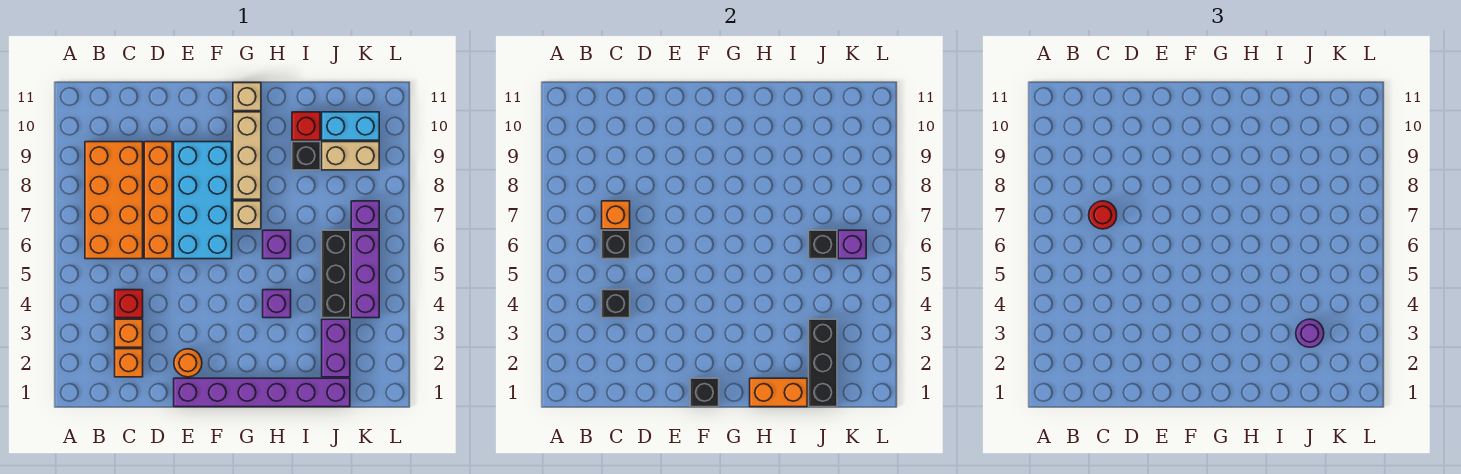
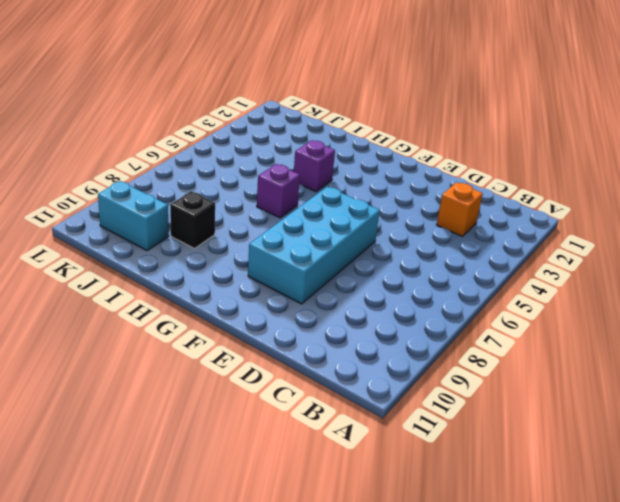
none -> orange 2x4 brick [85,142,143,259]
none -> orange 1x1 brick [115,349,143,377]
none -> red 1x1 brick [115,290,143,318]
none -> orange 1x4 brick [144,142,172,259]

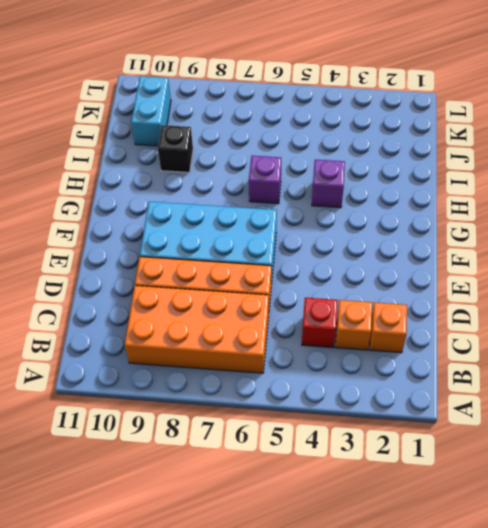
none -> purple 1x6 brick [174,378,350,407]
none -> orange 1x1 round brick [174,349,202,377]
none -> tan 1x1 brick [233,201,261,229]
none -> tan 1x3 brick [233,112,261,199]

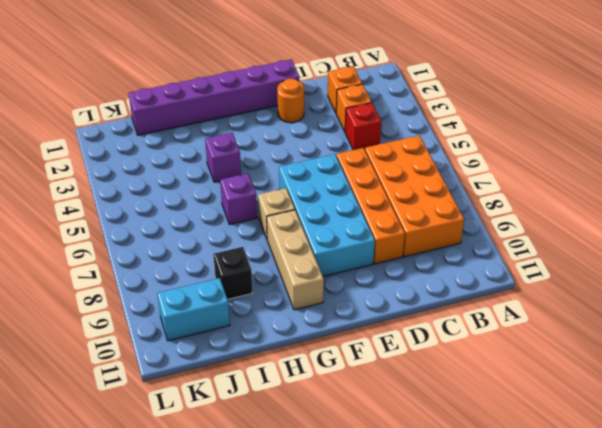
none -> tan 1x1 brick [233,83,261,111]
none -> red 1x1 brick [292,112,320,140]
none -> purple 1x2 brick [322,319,350,377]
none -> black 1x3 brick [322,230,350,318]

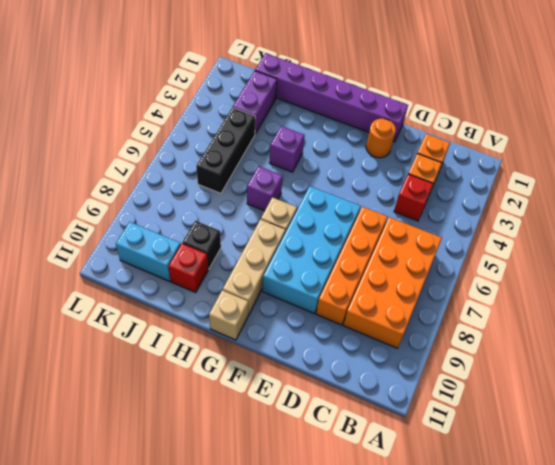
none -> tan 1x2 brick [322,142,379,170]
none -> purple 1x3 brick [351,230,379,318]
none -> purple 1x1 brick [351,201,379,229]
none -> black 1x1 brick [602,290,630,318]

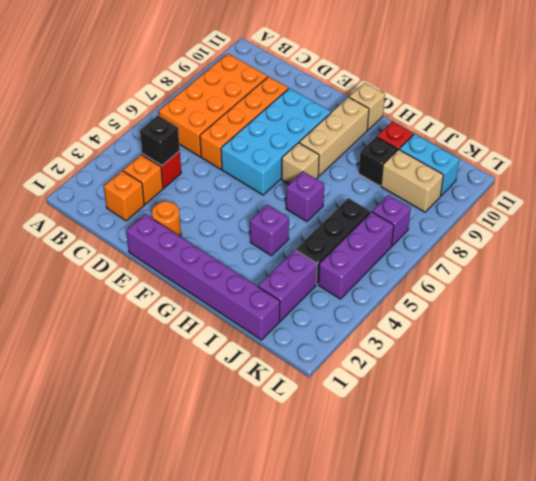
none -> black 1x1 brick [602,230,630,259]
none -> orange 1x1 brick [602,201,630,229]
none -> black 1x1 brick [690,378,719,407]
none -> orange 1x2 brick [750,378,807,407]

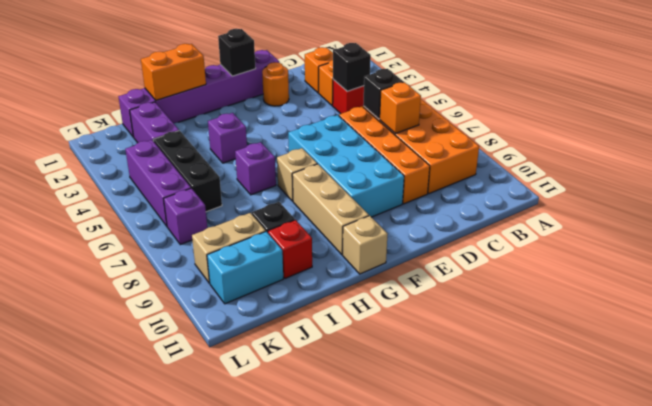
none -> black 1x3 brick [809,319,837,407]
none -> black 1x1 brick [809,230,837,259]
none -> purple 1x1 brick [838,230,866,259]
none -> red 1x1 round brick [1089,201,1117,229]

